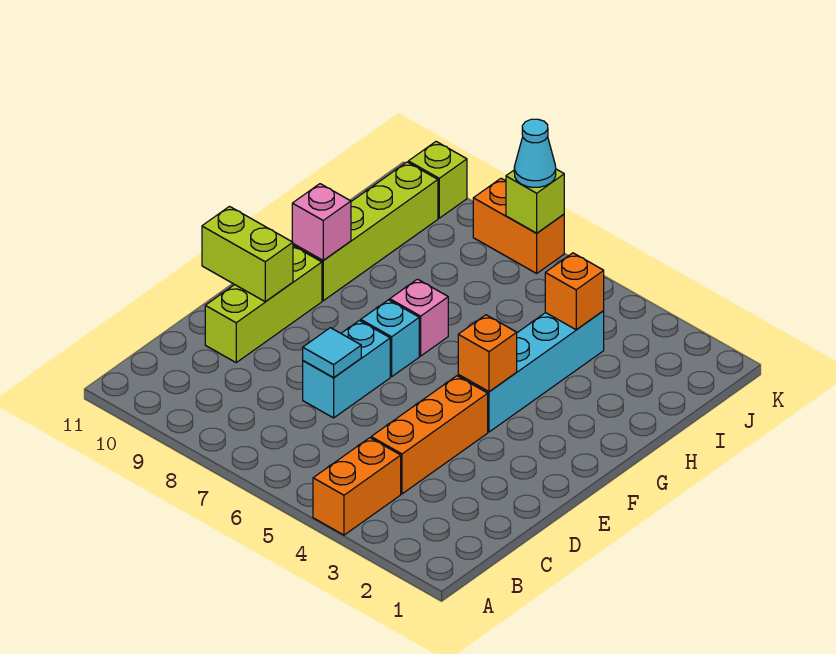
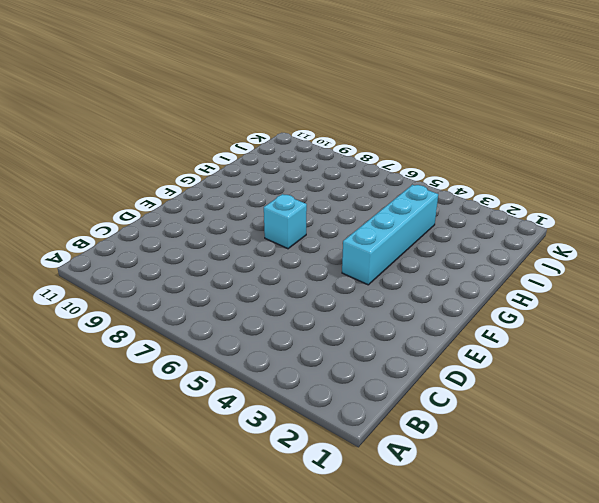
none -> orange 1x2 brick [313,438,401,535]
none -> orange 1x3 brick [371,376,488,494]
none -> cyan 1x2 brick [303,321,390,418]

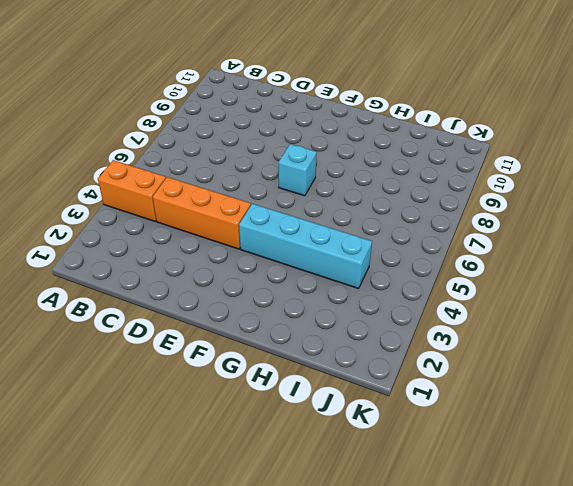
none -> cyan 1x2 brick [303,321,390,418]
none -> lime 1x3 brick [205,246,322,362]
none -> pink 1x1 brick [390,279,448,356]

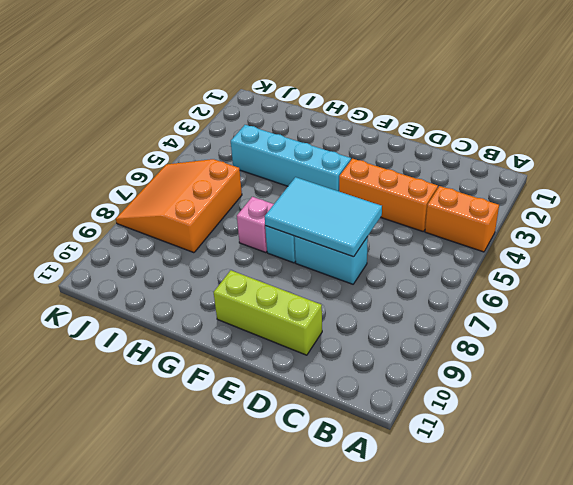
cyan 2x3 tile [265,177,382,257] -> cyan 1x1 tile [303,328,361,378]
orange 3x3 slope [116,159,242,253] -> orange 1x2 brick [473,178,564,273]
none -> lime 1x4 brick [293,162,438,301]
none -> lime 1x1 brick [408,142,467,218]
none -> lime 1x2 brick [202,207,293,301]

